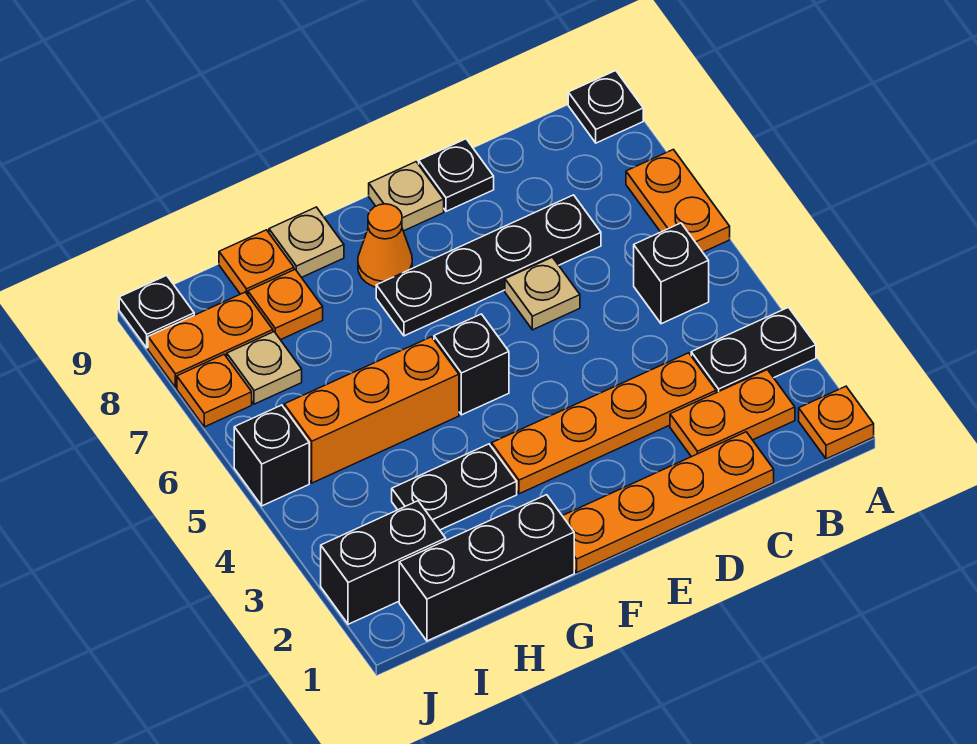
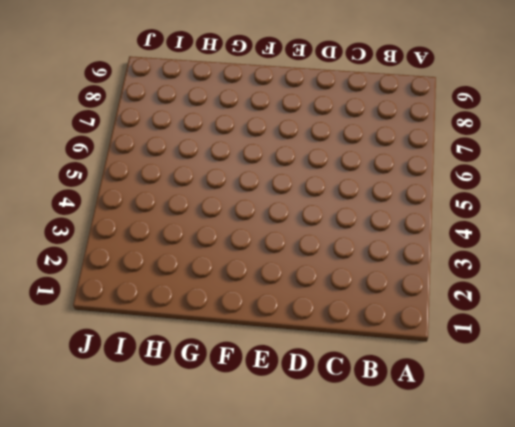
none -> orange 1x1 plate [799,386,874,459]
none -> black 1x2 plate [691,307,816,393]
none -> orange 1x2 plate [626,149,730,252]

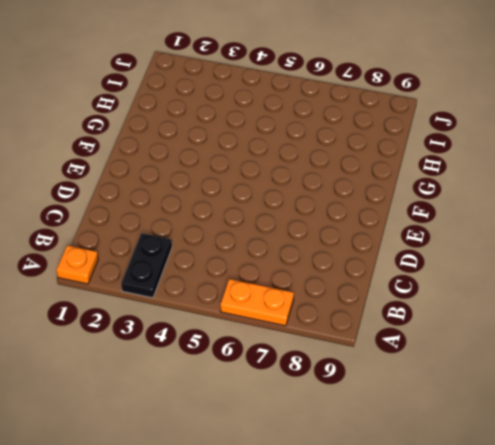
none -> black 1x1 plate [568,71,643,143]
none -> orange 1x2 plate [670,370,795,457]
none -> black 1x1 brick [634,223,709,324]

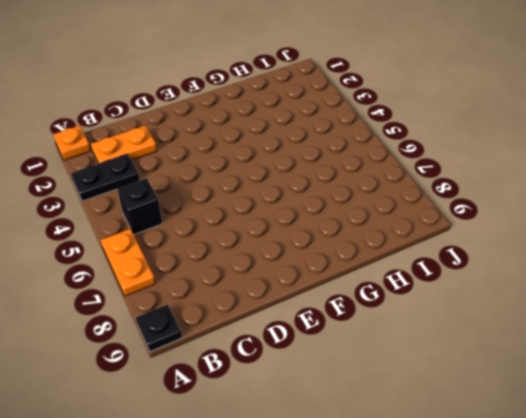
none -> orange 1x4 plate [563,432,774,572]
none -> orange 1x4 plate [492,353,716,494]
none -> black 1x4 plate [376,195,601,336]

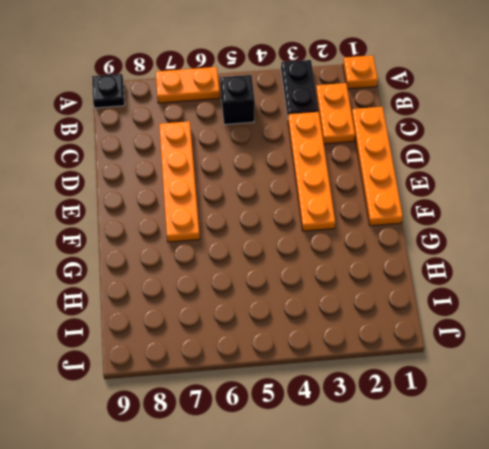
orange 1x4 plate [159,121,200,242] -> black 1x4 plate [376,195,601,336]
none -> tan 1x1 plate [505,257,580,330]
none -> black 1x1 plate [419,139,494,211]
none -> tan 1x1 plate [369,162,444,231]

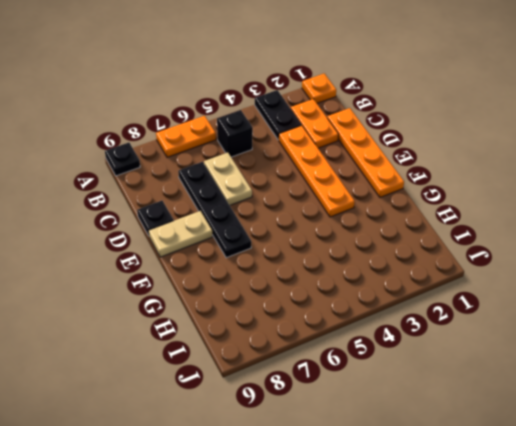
tan 1x2 plate [204,153,252,205] -> tan 1x1 plate [505,257,580,330]
tan 1x2 plate [149,211,212,257] -> tan 1x1 plate [369,162,444,231]
none -> black 1x1 brick [434,314,509,415]
none -> orange 1x1 cone [358,204,412,287]
none -> black 1x3 brick [399,495,574,641]

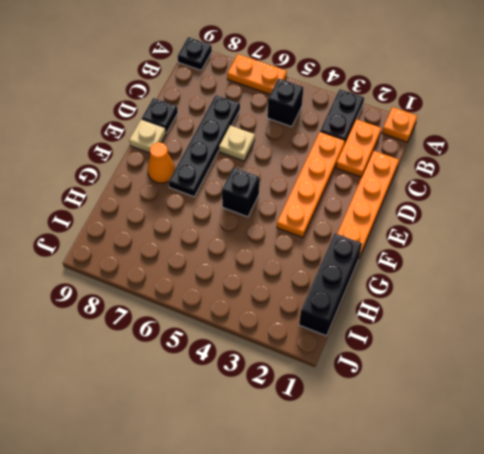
none -> black 1x2 plate [392,444,517,530]
none -> orange 1x3 brick [284,337,459,483]
none -> tan 1x1 plate [269,207,344,277]

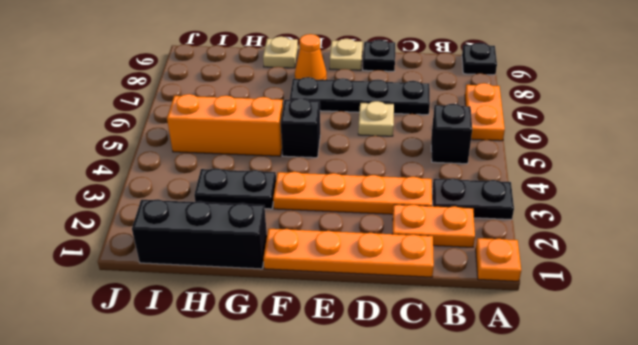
none -> orange 1x1 plate [248,270,323,340]
none -> orange 1x1 plate [219,230,294,295]
none -> black 1x2 brick [321,501,446,624]

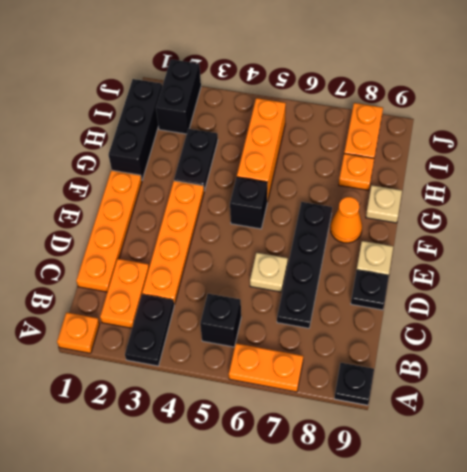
none -> orange 1x1 plate [219,230,294,295]
none -> tan 1x1 plate [227,332,302,404]
none -> black 1x1 brick [234,405,309,506]

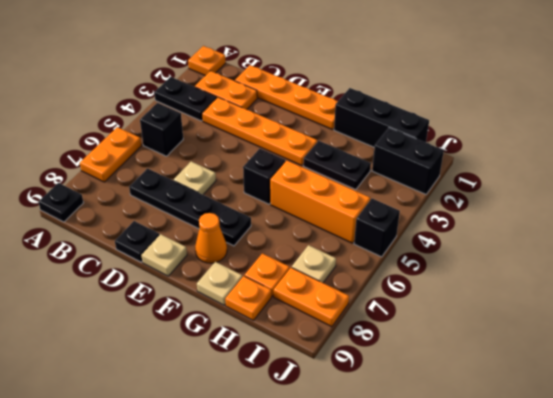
none -> orange 1x1 plate [177,355,252,427]
none -> black 1x1 plate [119,275,194,348]

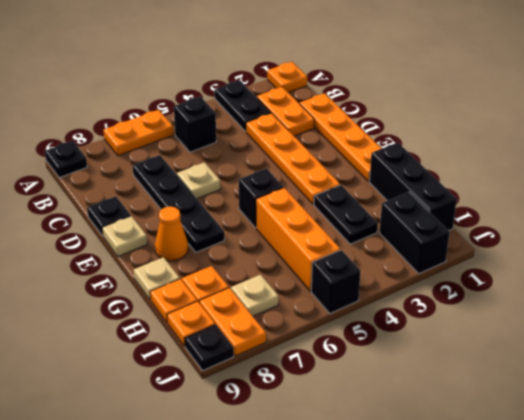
orange 1x1 plate [167,301,215,346] -> orange 1x1 plate moved to [177,355,252,427]

